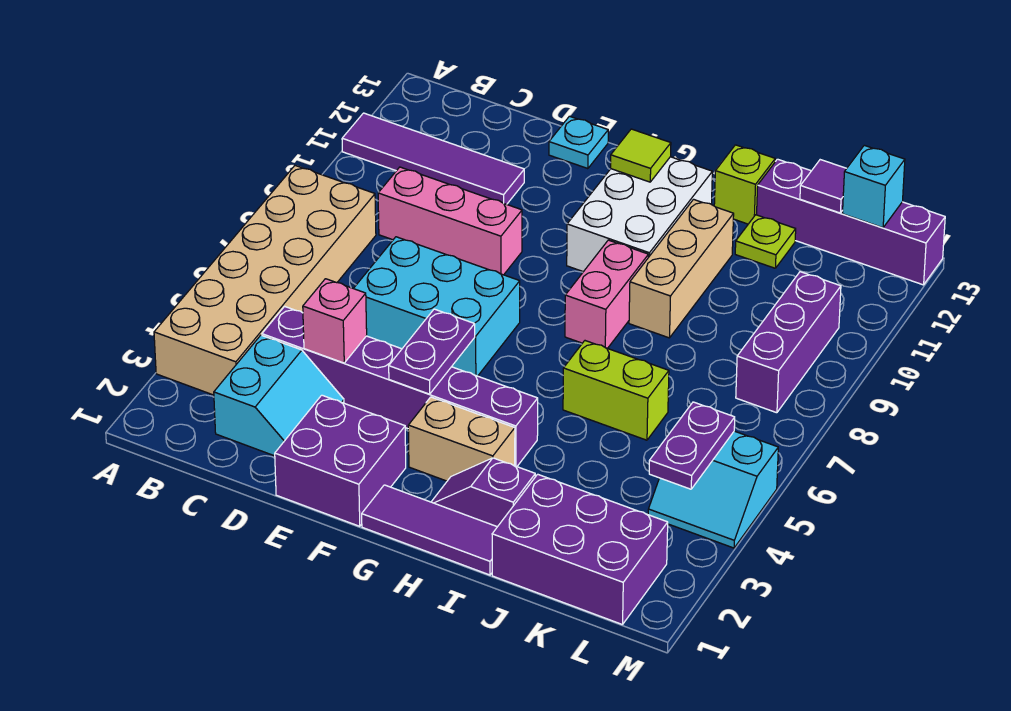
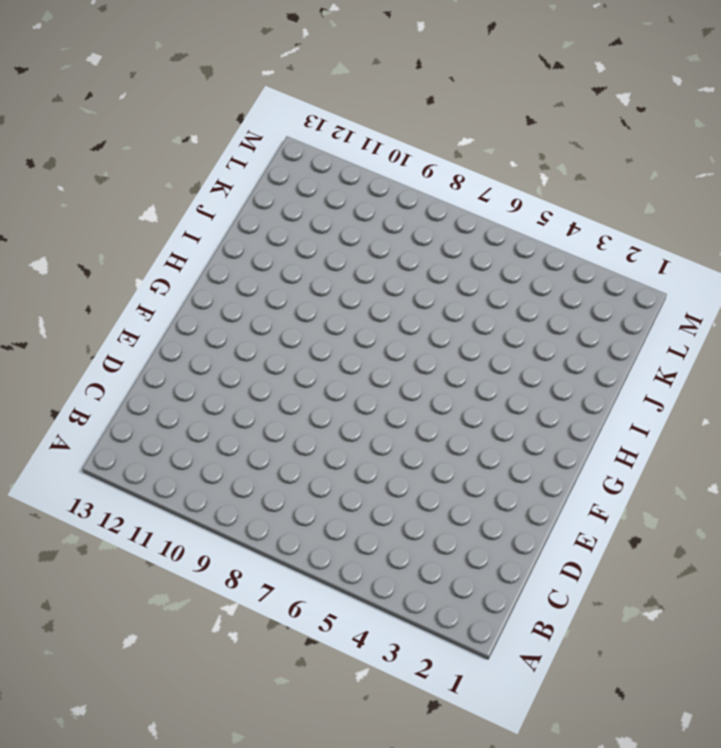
none -> tan 2x6 brick [154,166,376,395]
none -> purple 1x4 tile [342,113,524,204]
none -> cyan 2x2 slope [214,335,344,456]

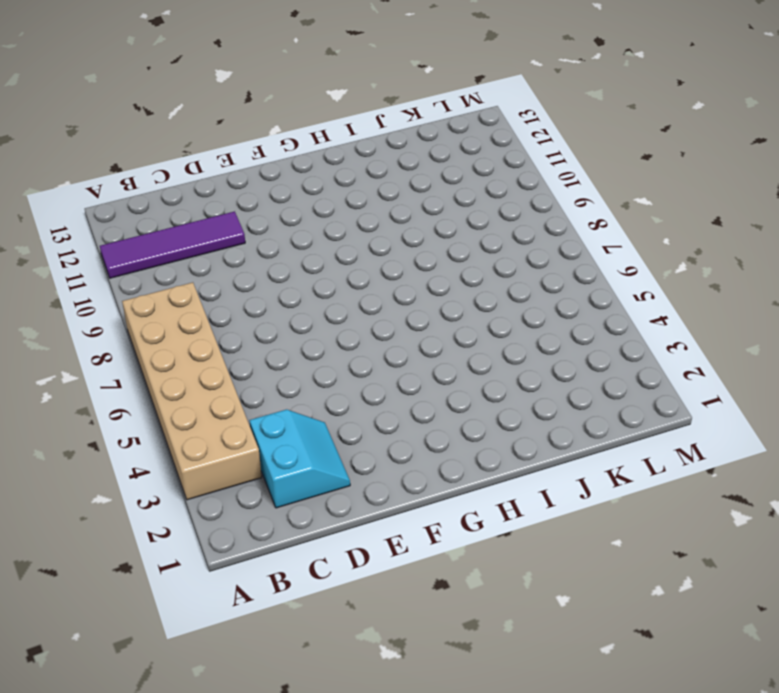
none -> purple 1x6 brick [262,306,538,467]
none -> pink 1x3 brick [378,167,522,275]
none -> cyan 2x3 brick [353,237,520,376]

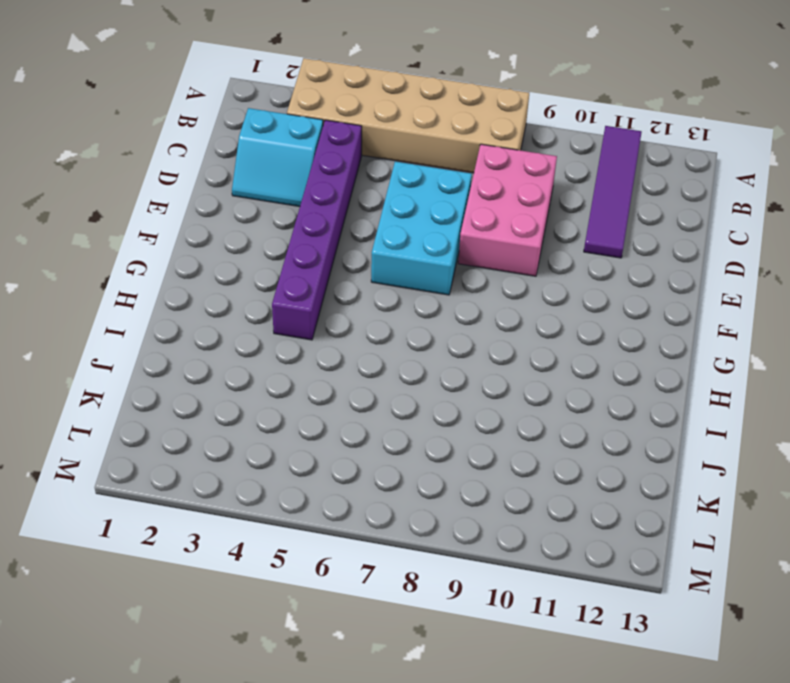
pink 2x3 brick [458,144,557,276] -> pink 1x3 brick [378,167,522,275]
none -> purple 2x2 brick [275,395,406,526]
none -> cyan 1x1 plate [549,116,608,169]
none -> purple 1x3 tile [362,485,497,575]

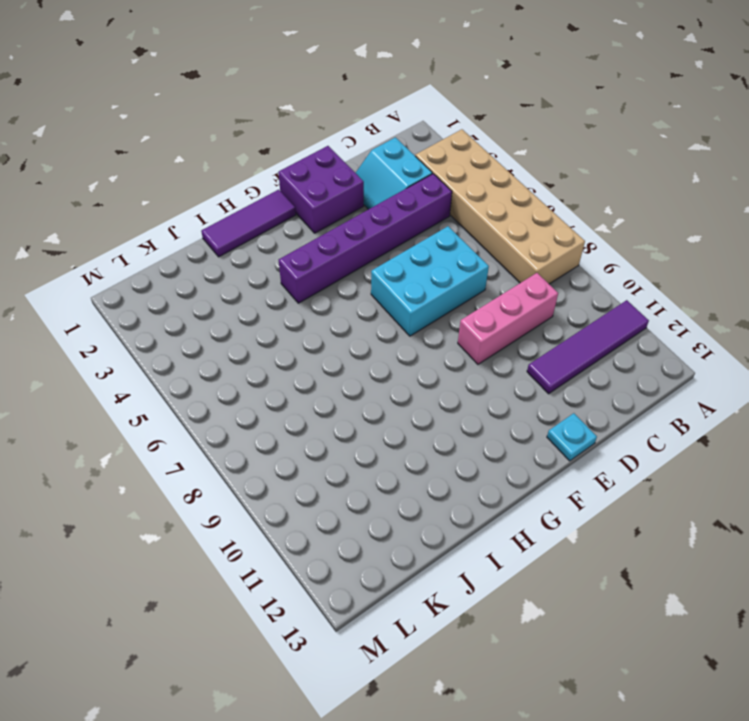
none -> tan 1x2 brick [408,397,515,481]
none -> white 2x3 brick [567,157,712,272]
none -> purple 1x2 slope [432,458,535,527]

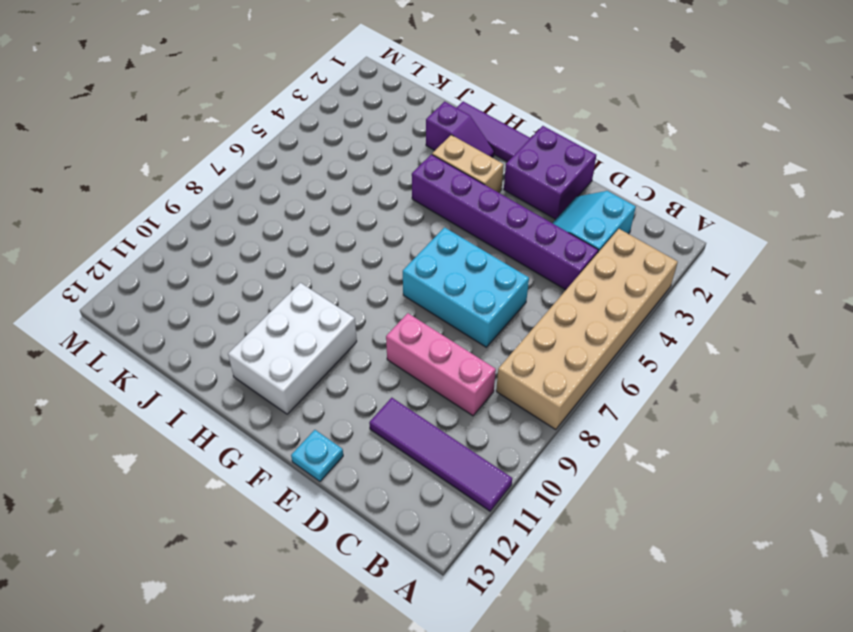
none -> pink 1x2 brick [565,240,648,348]
none -> lime 1x2 brick [563,341,669,440]
none -> tan 1x3 brick [629,199,734,338]

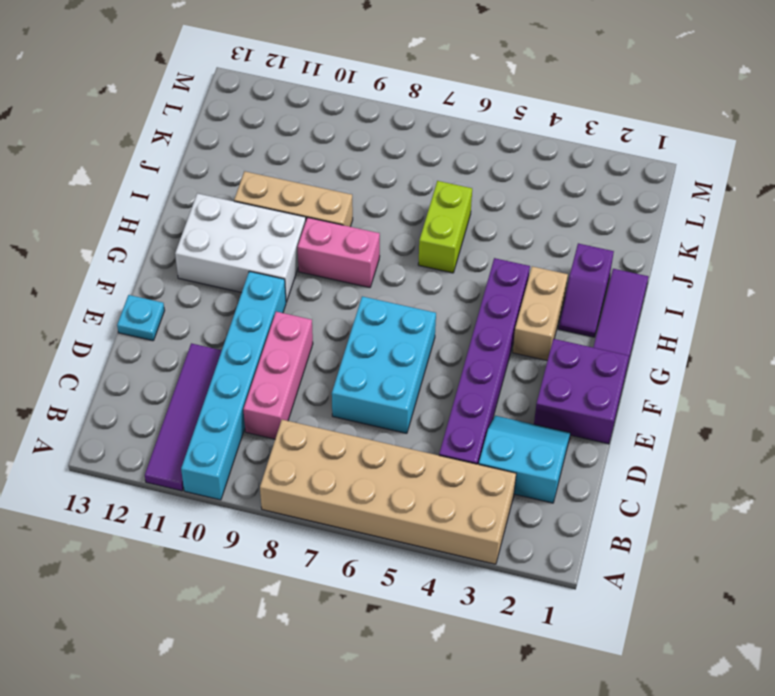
cyan 1x6 brick [181,271,286,500] -> none
none -> lime 1x1 brick [714,145,775,224]
none -> purple 2x3 brick [492,474,668,625]
none -> lime 1x1 plate [735,215,796,268]

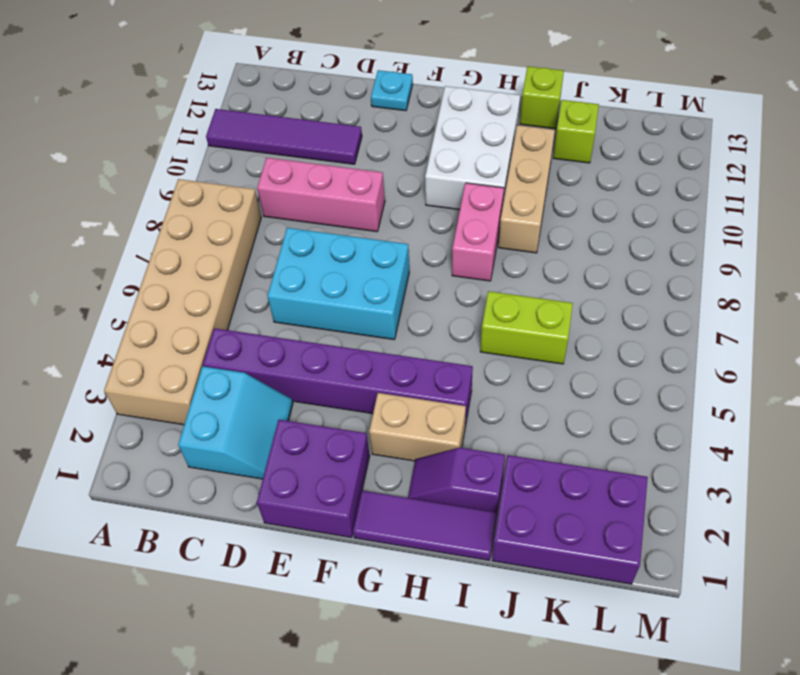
lime 1x1 brick [553,100,599,163] -> lime 1x1 plate [735,215,796,268]
none -> purple 1x4 brick [757,159,945,285]
none -> cyan 2x2 slope [648,431,778,548]
none -> purple 1x3 brick [736,272,841,413]

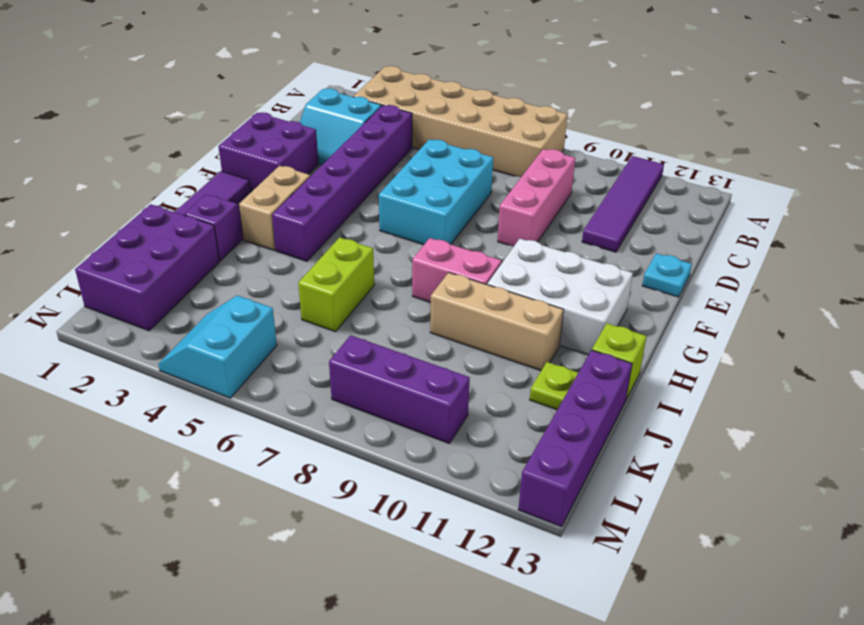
none -> pink 1x1 brick [303,279,367,363]
none -> purple 1x2 plate [389,309,475,394]
none -> lime 1x1 tile [611,129,671,182]

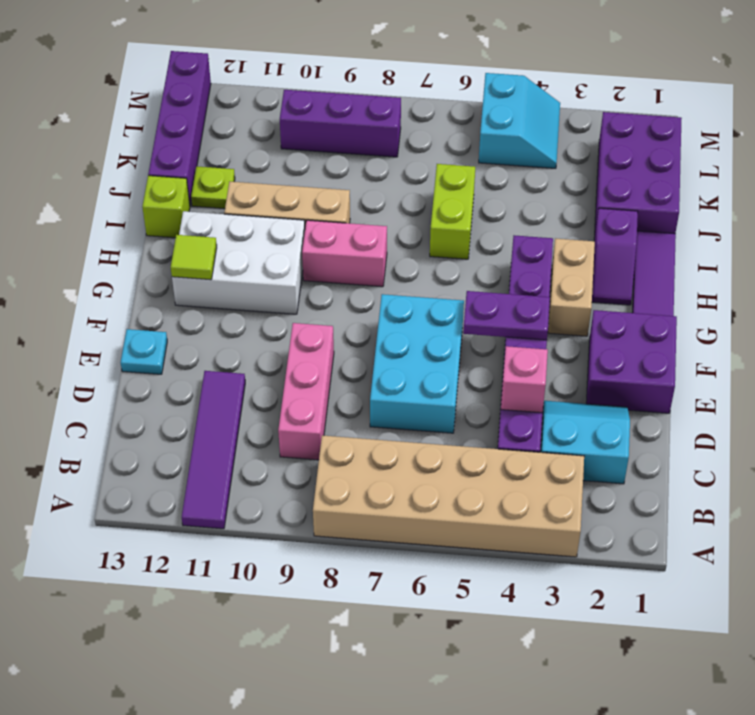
none -> purple 1x1 tile [800,160,847,213]
none -> purple 1x2 plate [649,402,735,489]
none -> cyan 1x1 brick [842,145,905,228]

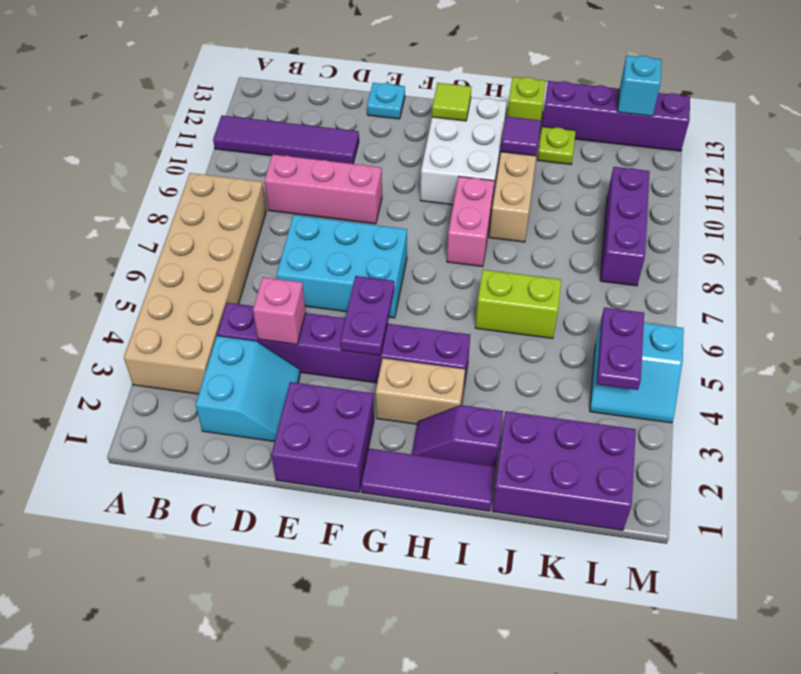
purple 1x1 tile [501,116,541,156] -> purple 1x1 tile moved to [800,160,847,213]

